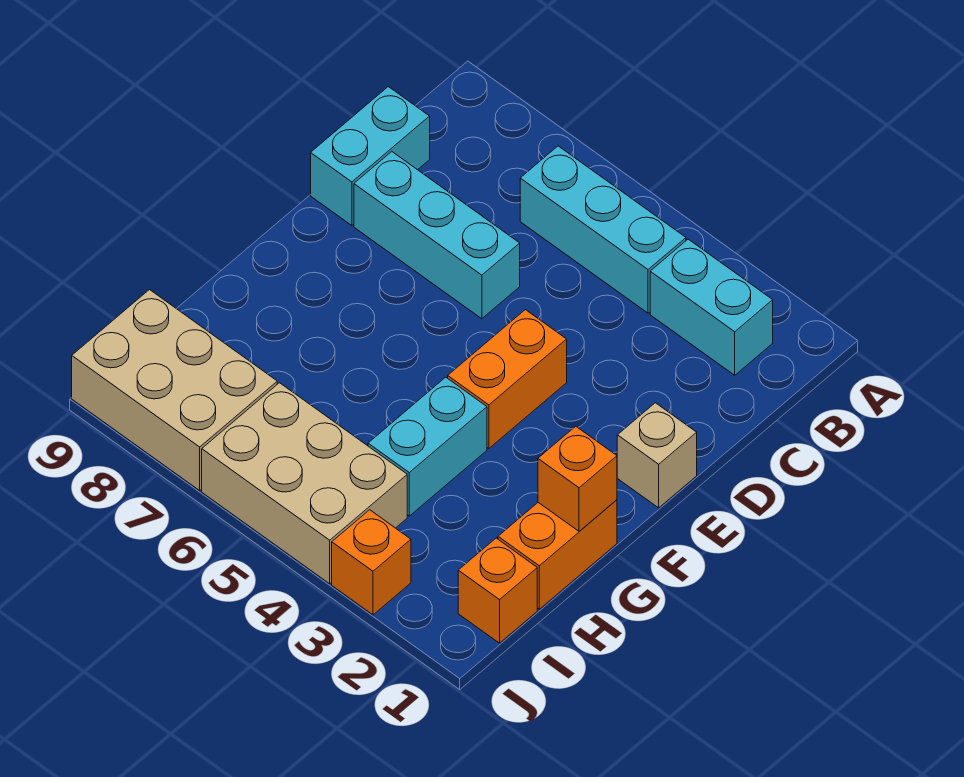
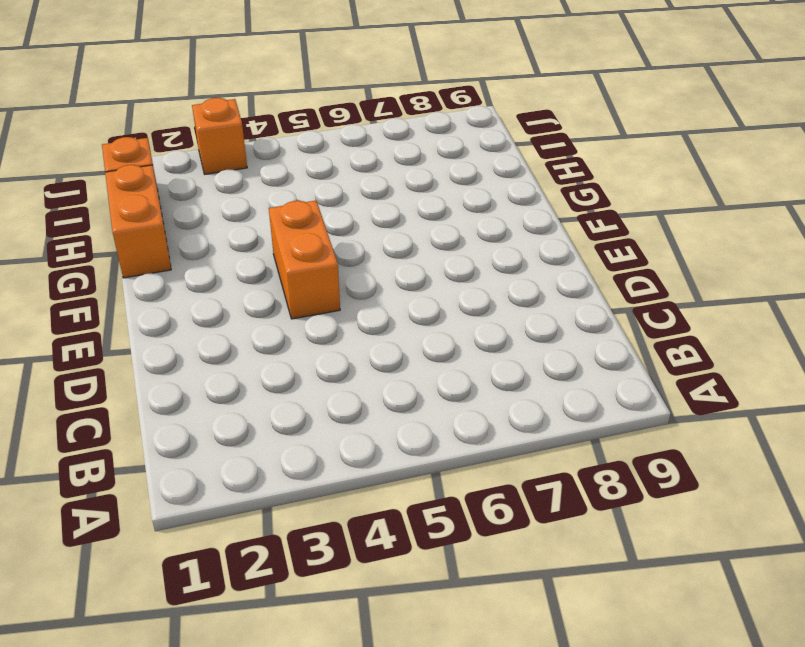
none -> cyan 1x2 brick [650,239,773,375]
none -> cyan 1x3 brick [520,146,686,313]
none -> cyan 1x2 brick [311,87,430,226]

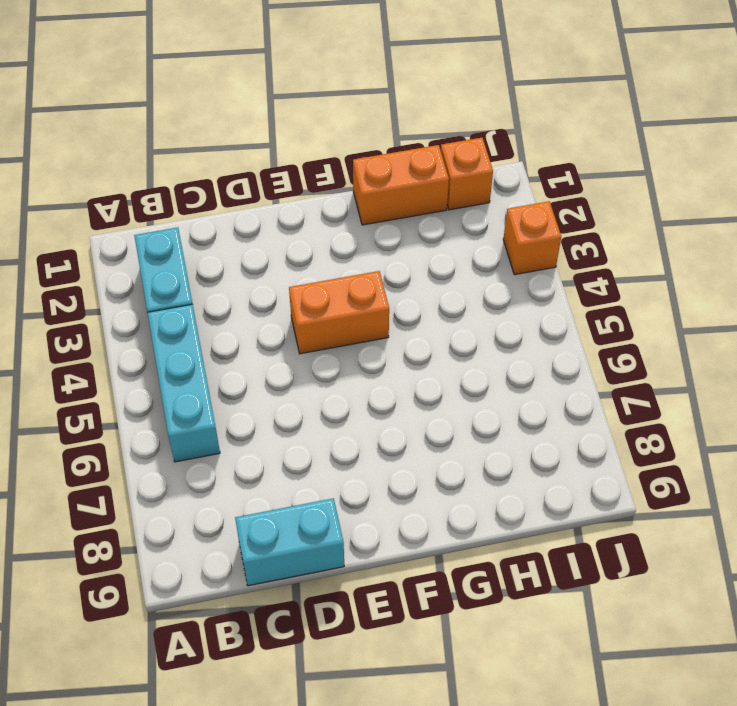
none -> cyan 1x3 brick [354,152,520,319]
none -> tan 1x1 brick [617,403,697,508]
none -> cyan 1x2 brick [368,377,487,516]

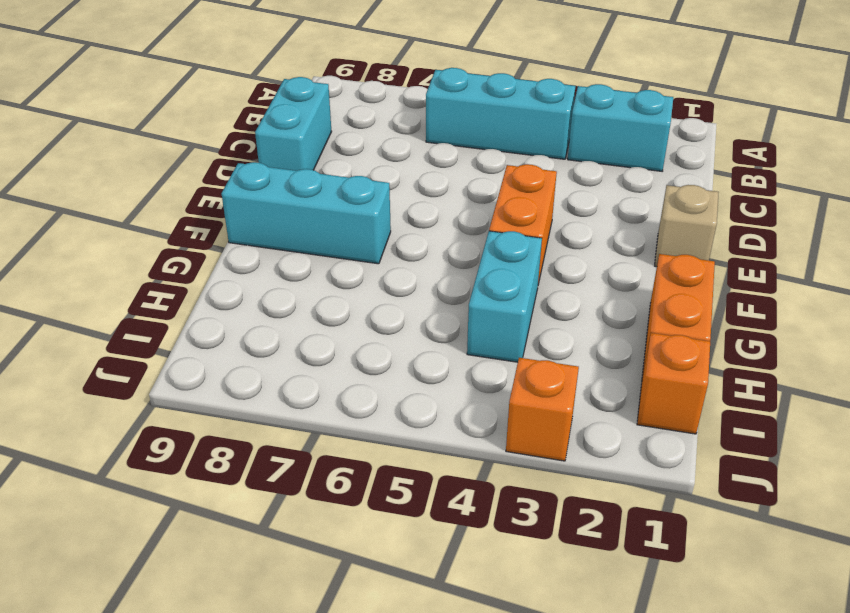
cyan 1x3 brick [222,162,391,264] -> cyan 1x3 brick moved to [354,152,520,319]
none -> tan 2x3 brick [202,383,407,584]
none -> tan 2x3 brick [72,290,277,490]
none -> orange 1x1 brick [538,426,617,531]

